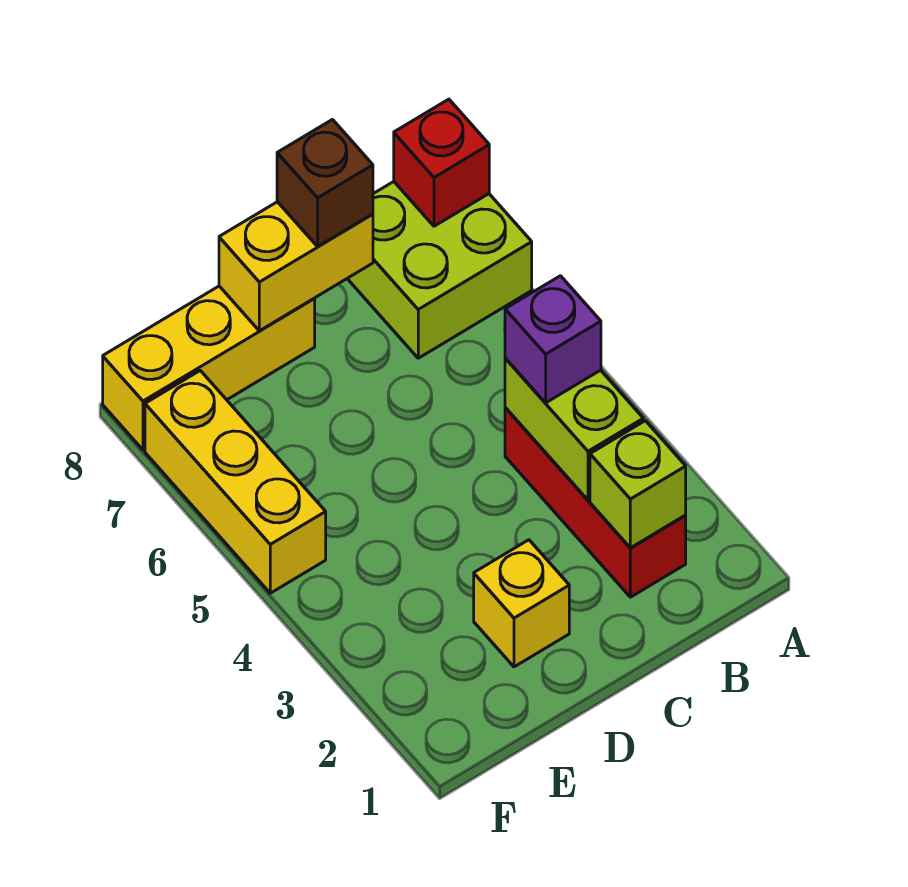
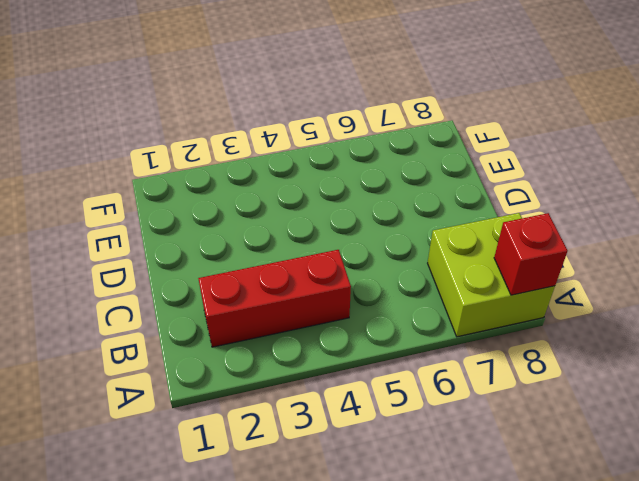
none -> yellow 1x1 brick [474,540,569,667]
none -> yellow 1x3 brick [103,286,315,450]

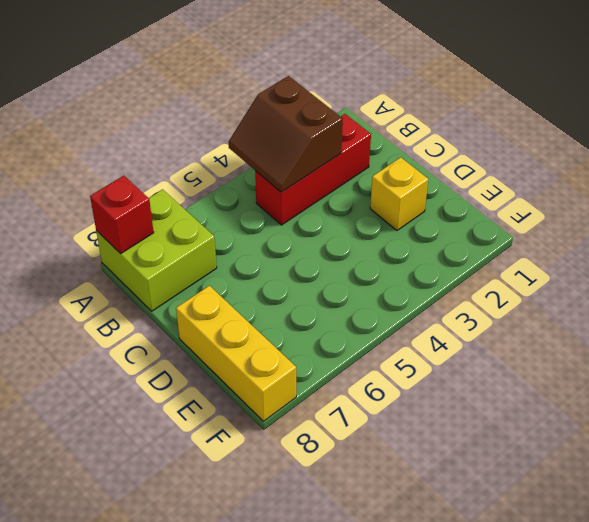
brown 2x2 slope [228,76,343,192] -> lime 1x2 brick [505,358,643,500]
none -> yellow 1x3 brick [145,371,326,593]
none -> lime 1x1 brick [590,421,686,548]

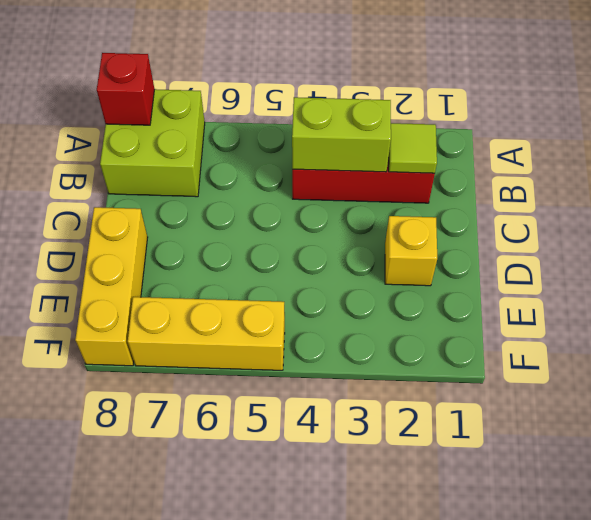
lime 1x1 tile [389,123,437,174] -> lime 1x1 brick [590,421,686,548]
none -> yellow 1x2 brick [219,202,373,331]
none -> purple 1x1 brick [505,276,601,403]

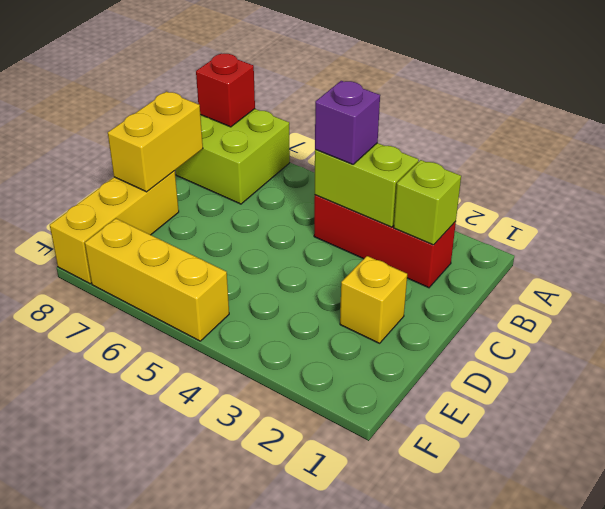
none -> brown 1x1 brick [277,120,373,246]

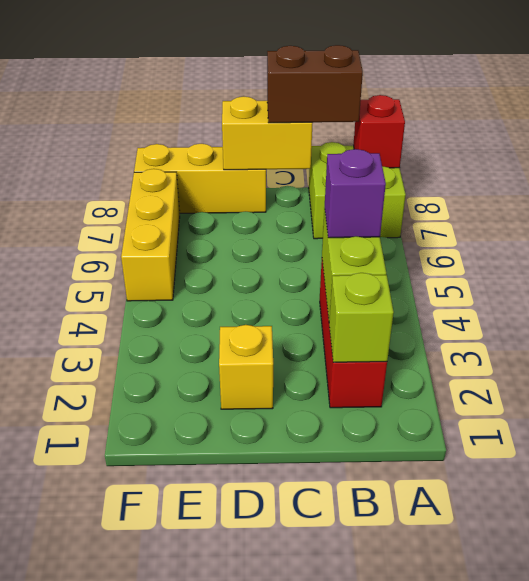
brown 1x2 brick [267,45,363,123] -> brown 1x1 brick [277,120,373,246]

